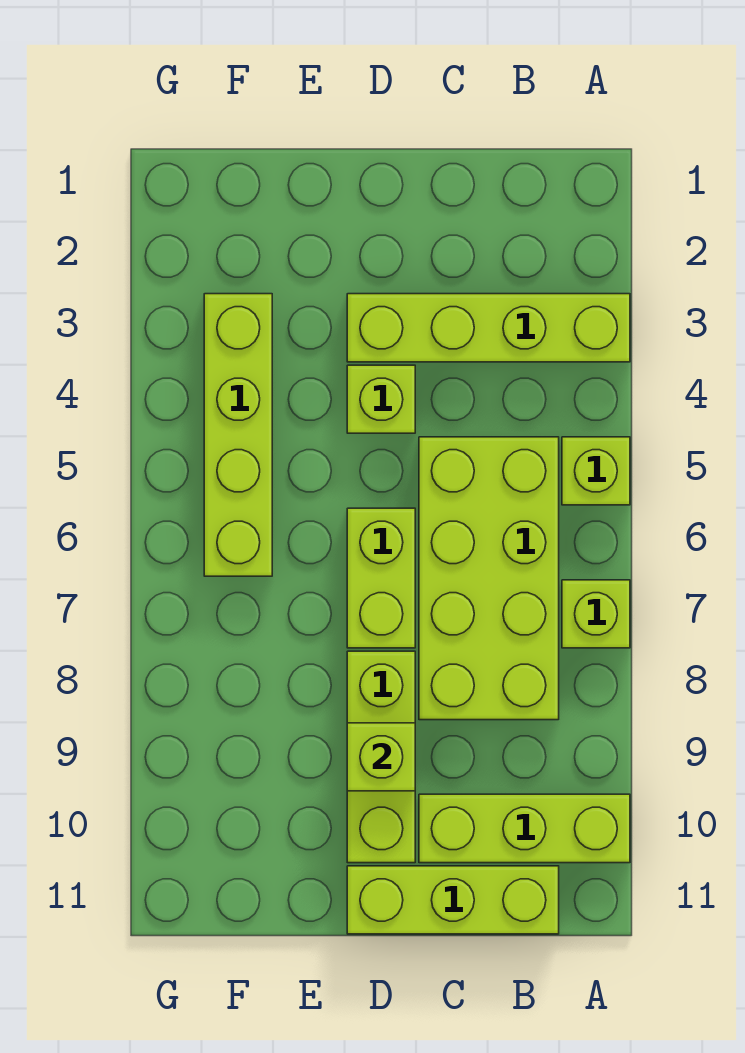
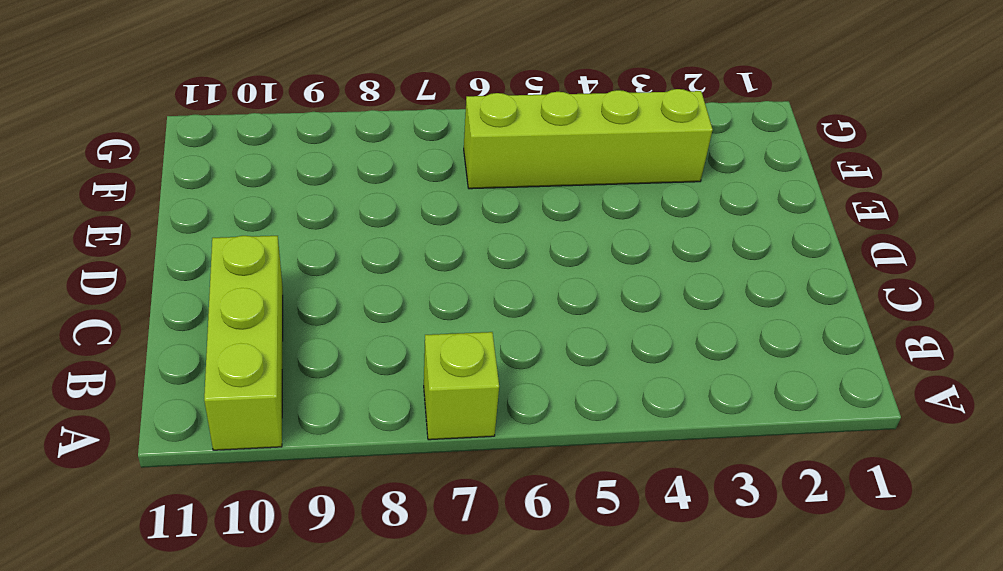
none -> lime 1x4 brick [347,294,630,362]
none -> lime 1x1 brick [562,437,630,505]

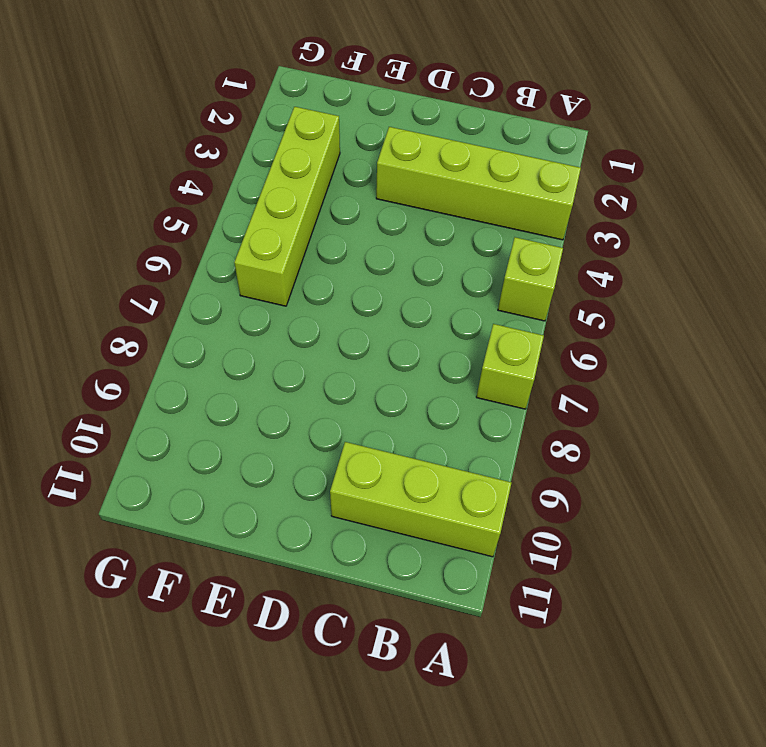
none -> lime 2x4 brick [419,437,559,720]
none -> lime 1x3 brick [347,866,559,934]

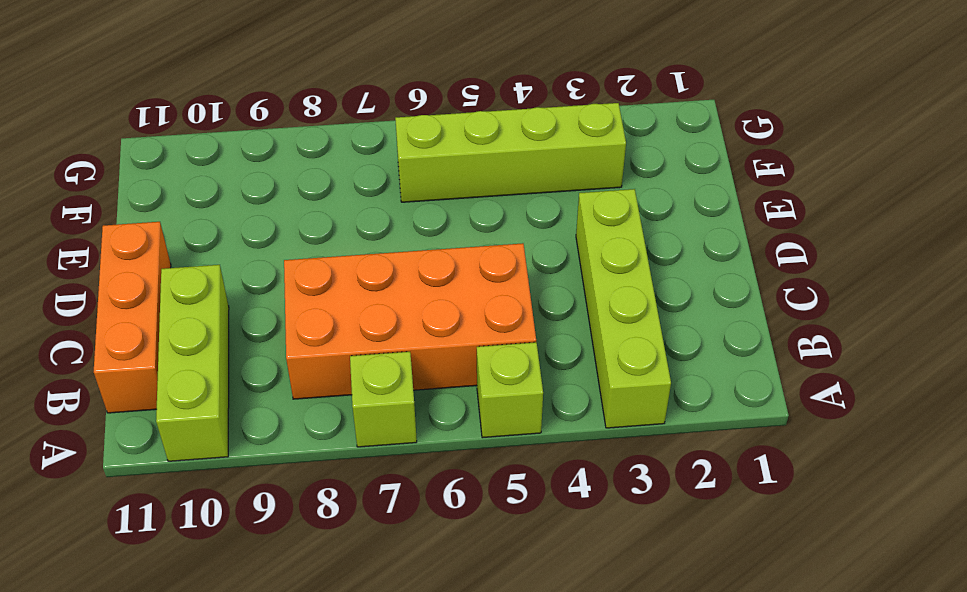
orange 2x4 brick [284,243,536,399] -> lime 2x4 brick [419,437,559,720]
orange 1x3 brick [94,222,171,413] -> lime 1x3 brick [347,866,559,934]
none -> lime 1x1 brick [347,365,415,433]
none -> lime 1x2 brick [347,508,415,648]

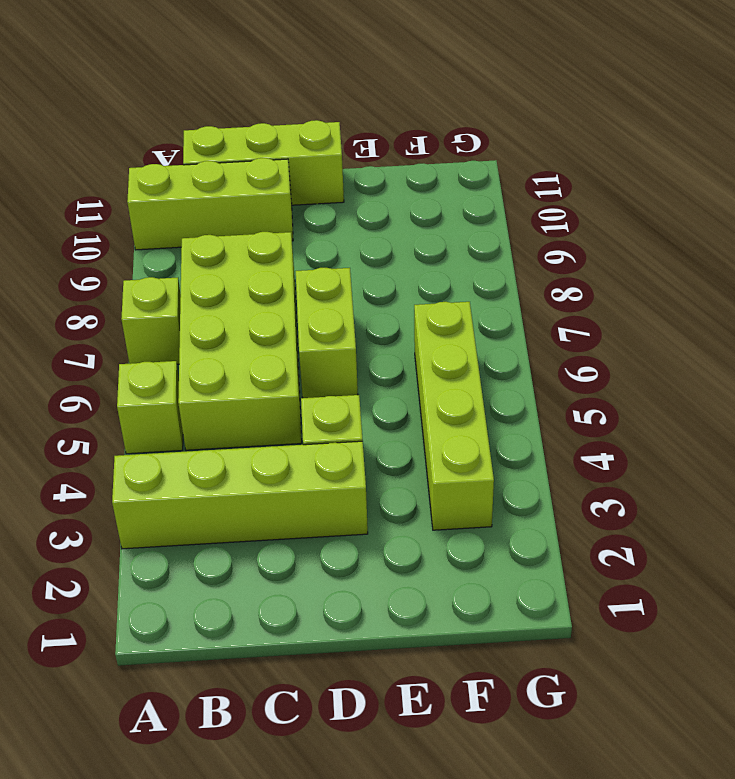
none -> lime 1x3 brick [347,651,415,863]
none -> lime 1x1 brick [347,723,415,791]

